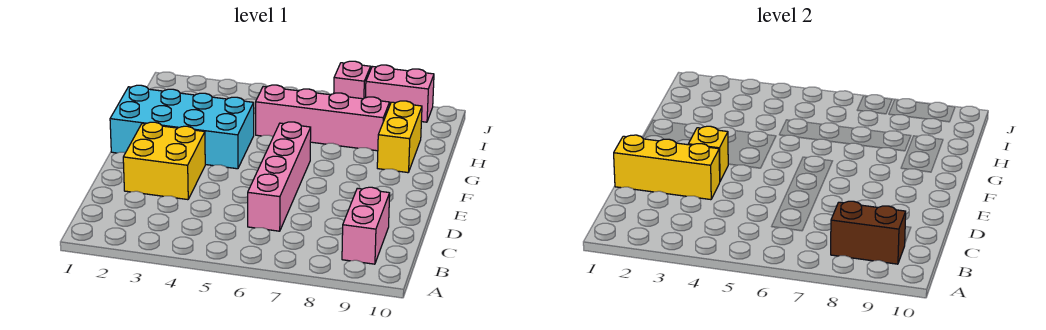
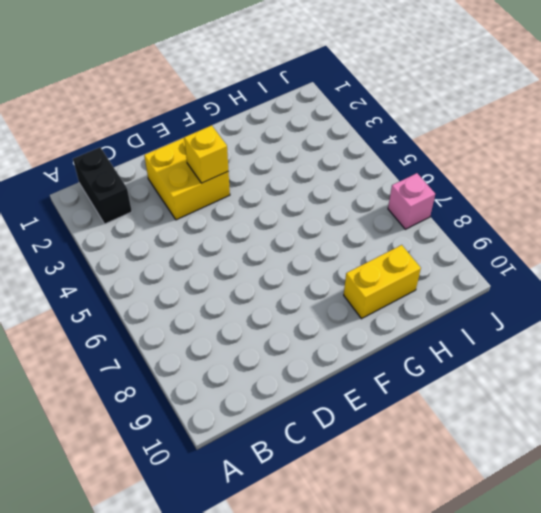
black 1x2 brick [73,147,132,224] -> none
none -> pink 1x2 brick [342,187,390,264]
none -> pink 1x4 brick [248,122,311,231]

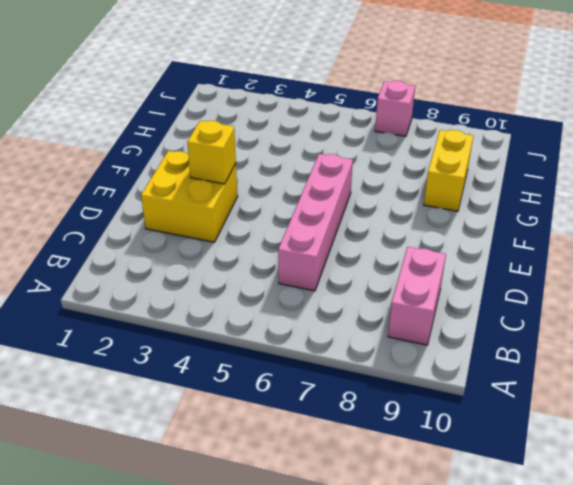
none -> cyan 2x4 brick [110,85,254,169]
none -> pink 1x4 brick [256,85,390,151]

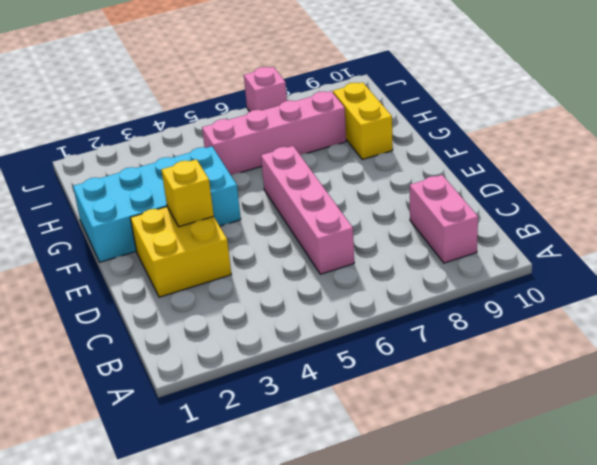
none -> pink 1x2 brick [365,65,434,122]
none -> brown 1x2 brick [831,201,906,264]

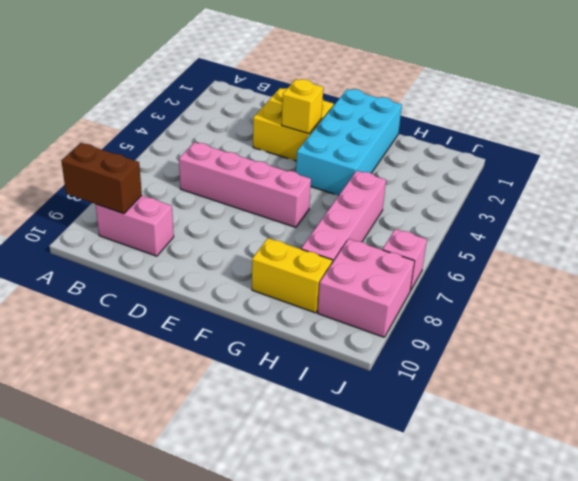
brown 1x2 brick [62,143,142,214] -> brown 1x2 brick turned to [831,201,906,264]
pink 2x2 brick [318,239,415,337] -> pink 1x2 brick [365,65,434,122]
none -> yellow 1x3 brick [614,135,720,200]

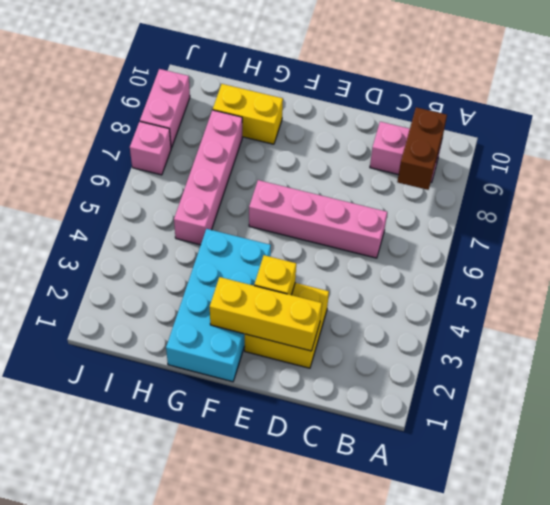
yellow 1x3 brick [210,277,322,351] -> yellow 1x3 brick turned to [614,135,720,200]

